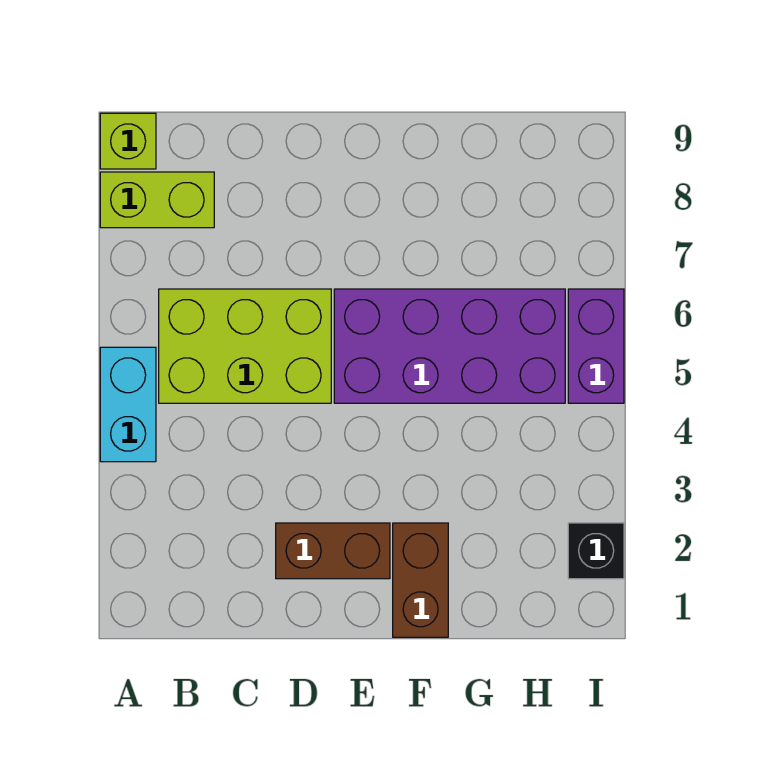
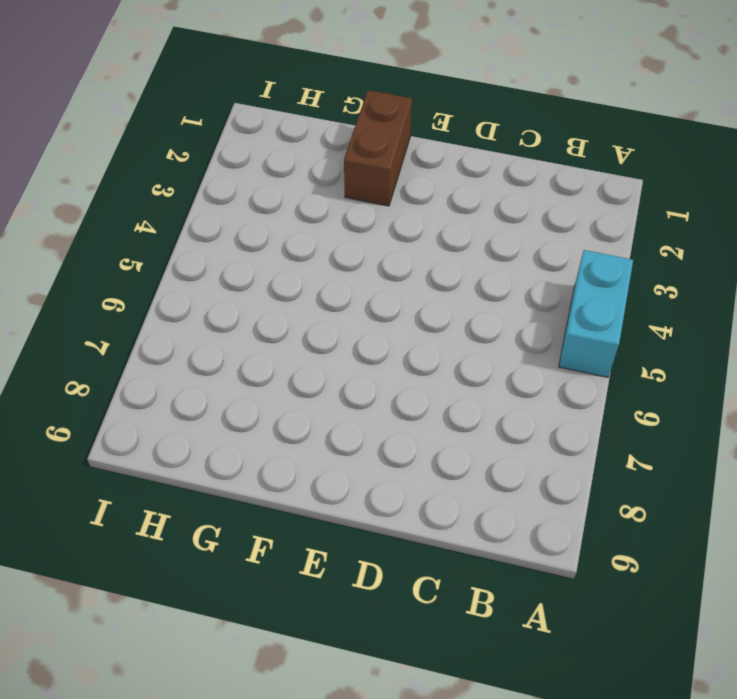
none -> lime 1x2 brick [100,172,214,228]
none -> lime 1x1 brick [100,113,156,169]

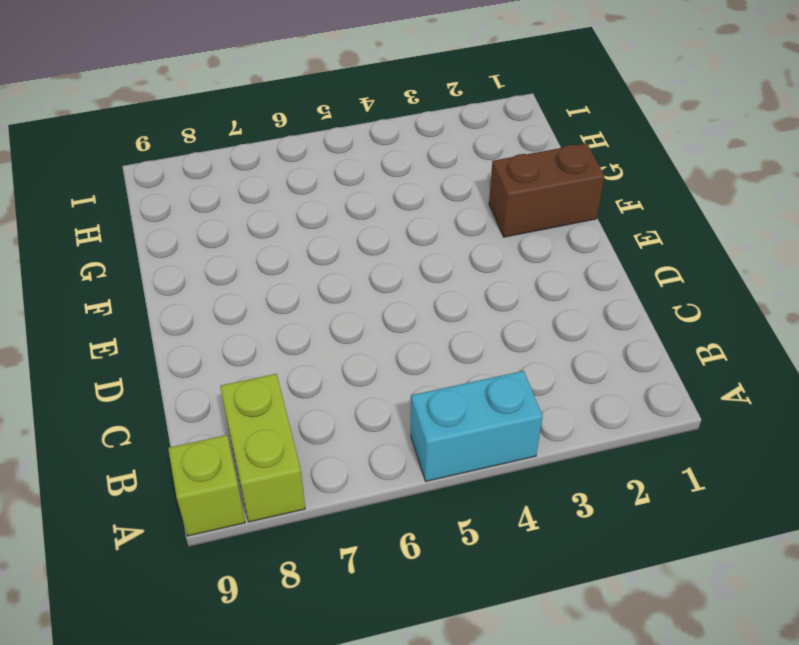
none -> lime 2x3 brick [159,289,331,403]
none -> brown 1x2 brick [276,523,390,579]

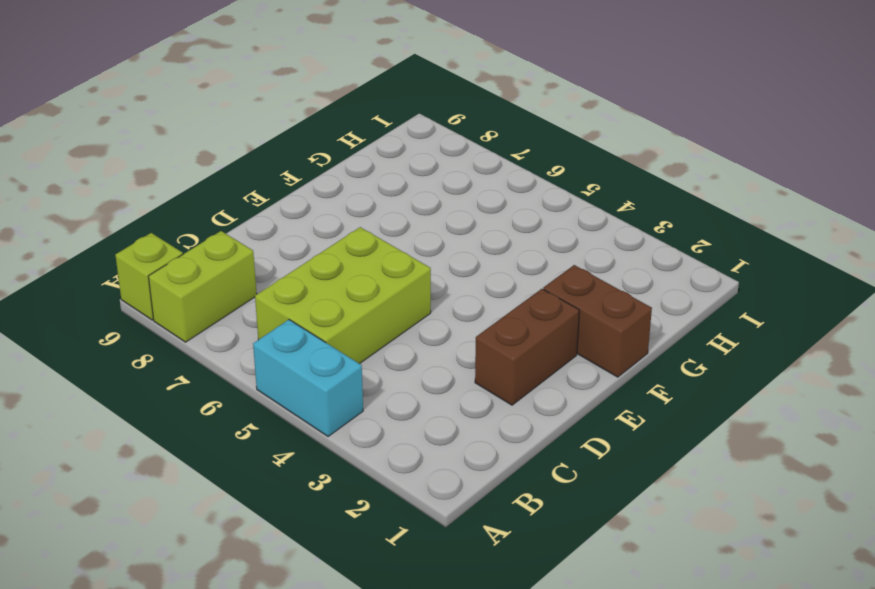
none -> purple 2x4 brick [334,289,565,403]
none -> black 1x1 brick [568,523,624,579]

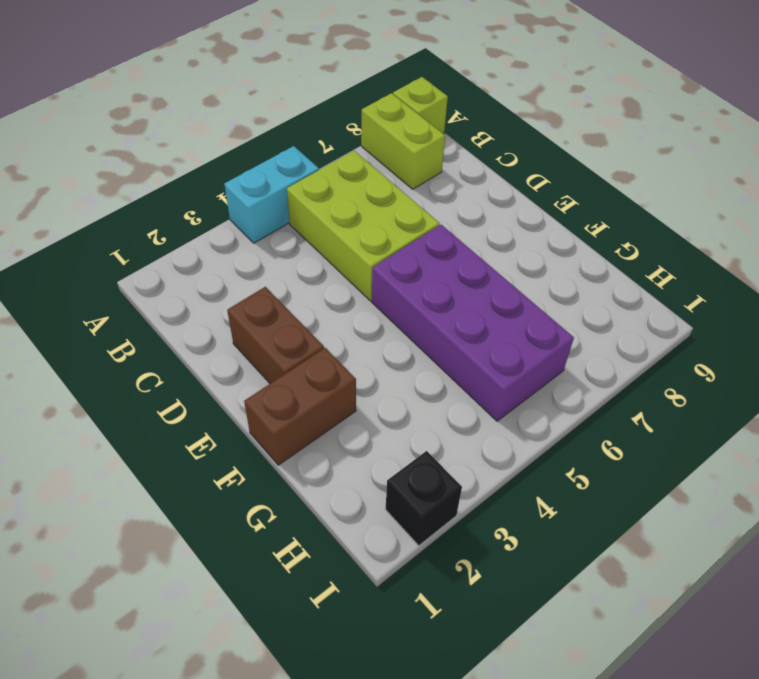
none -> purple 1x2 brick [568,289,624,403]

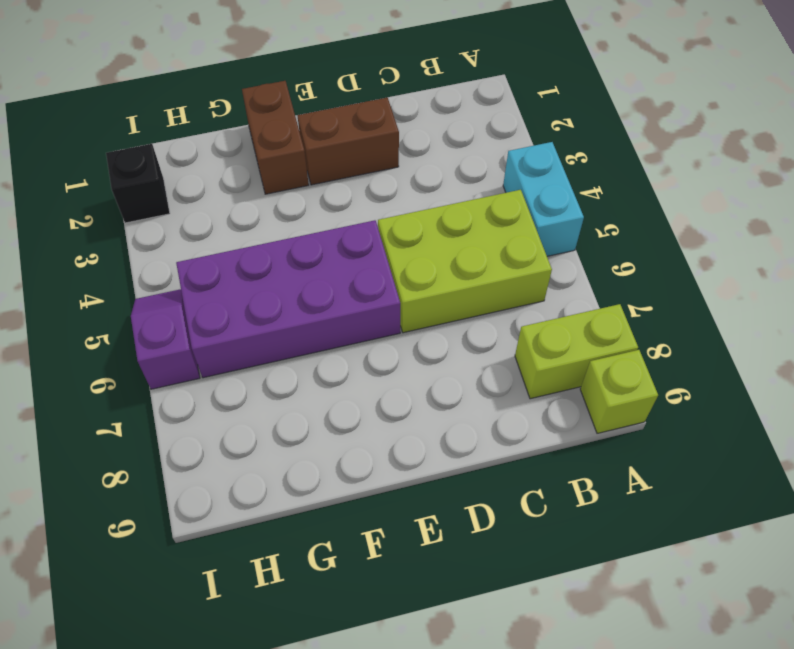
purple 1x2 slope [131,289,200,389] -> purple 1x2 brick [568,289,624,403]

